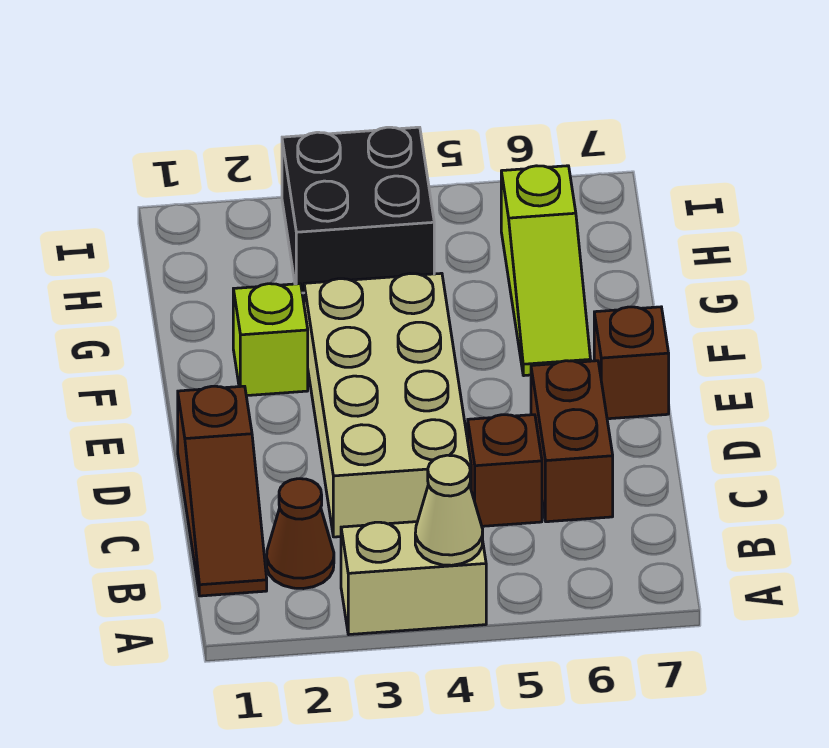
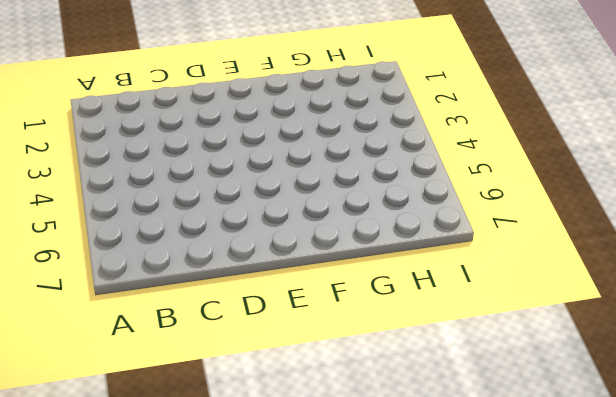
none -> tan 1x2 brick [341,522,486,635]
none -> brown 1x3 slope [178,386,267,596]

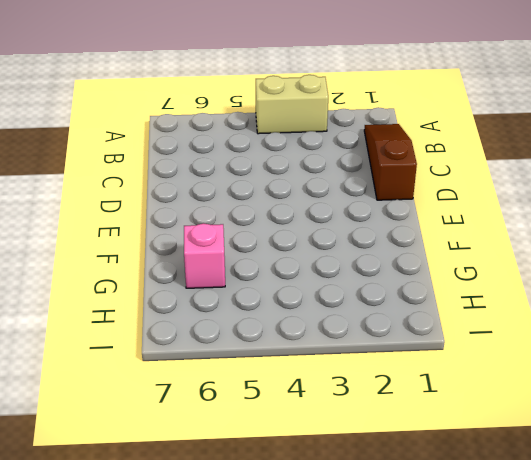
pink 1x1 brick [184,223,225,288] -> lime 1x3 slope [501,166,591,376]
none -> brown 1x1 cone [267,479,334,589]
none -> tan 2x4 brick [304,273,471,537]

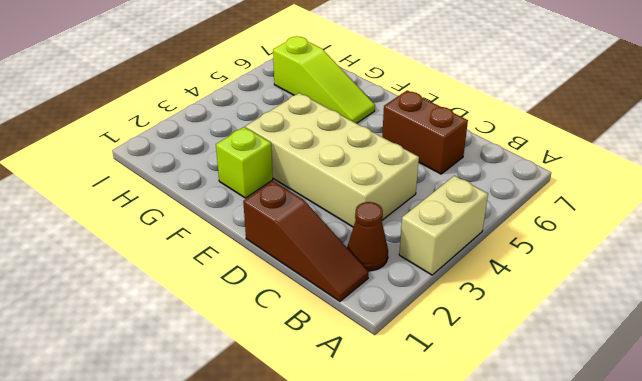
none -> brown 1x1 brick [468,415,542,526]
none -> brown 1x1 brick [594,307,669,419]

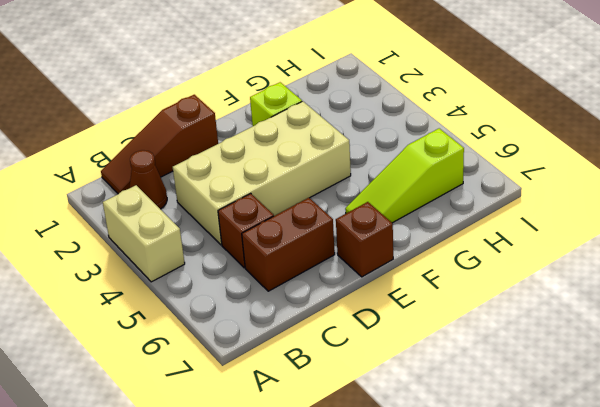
none -> black 2x2 brick [282,127,434,293]
none -> tan 1x1 cone [415,455,483,565]

